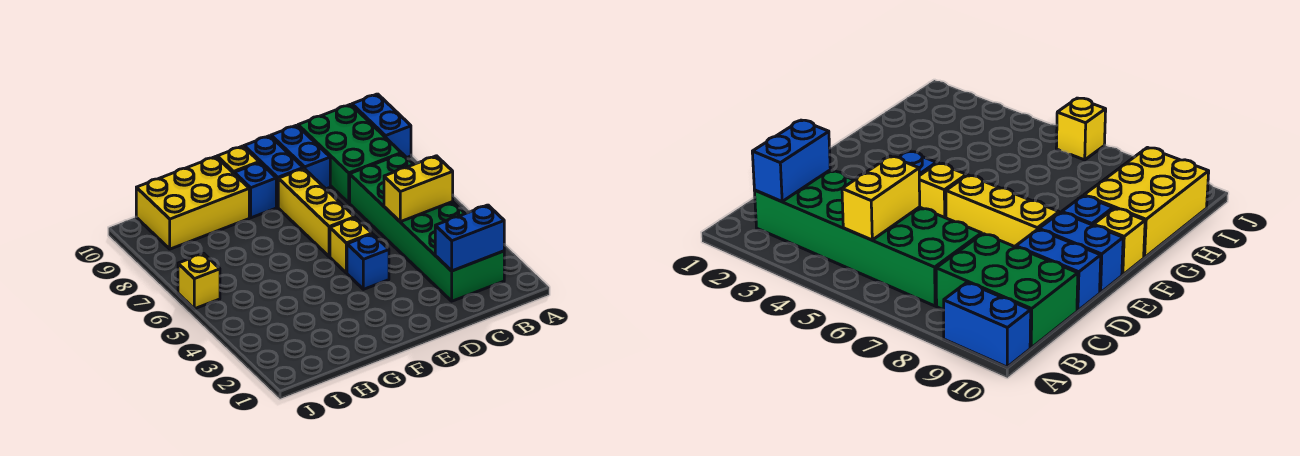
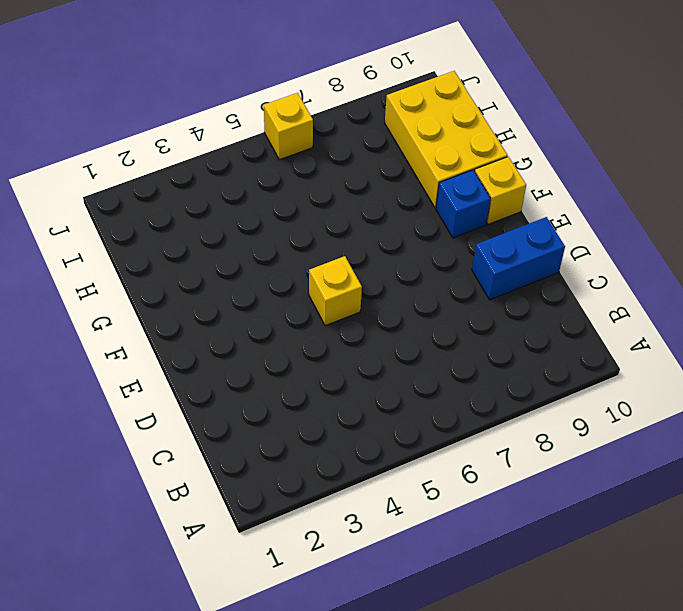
none -> blue 1x2 brick [352,94,411,158]
none -> green 2x6 brick [350,154,504,301]
none -> green 2x3 brick [298,104,401,203]

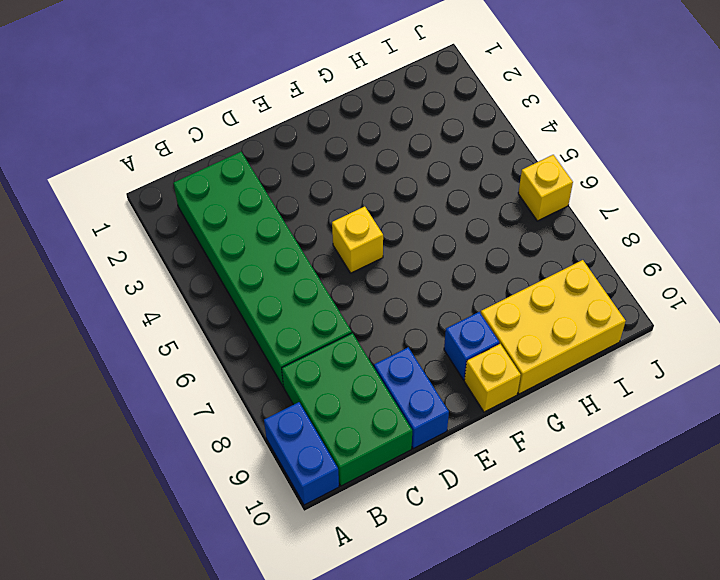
none -> blue 1x1 brick [347,234,389,289]
none -> yellow 1x3 brick [278,168,355,257]
none -> blue 1x2 brick [244,136,303,207]

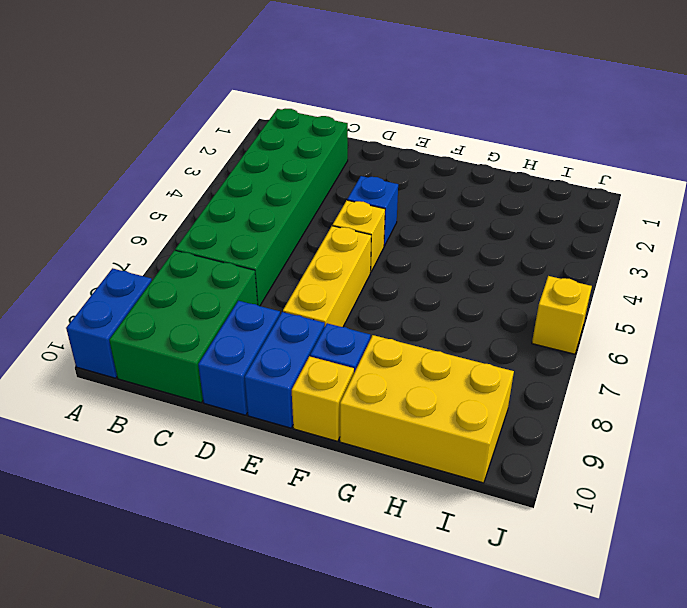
none -> blue 1x2 brick [435,205,504,271]
none -> yellow 1x2 brick [384,156,453,222]

